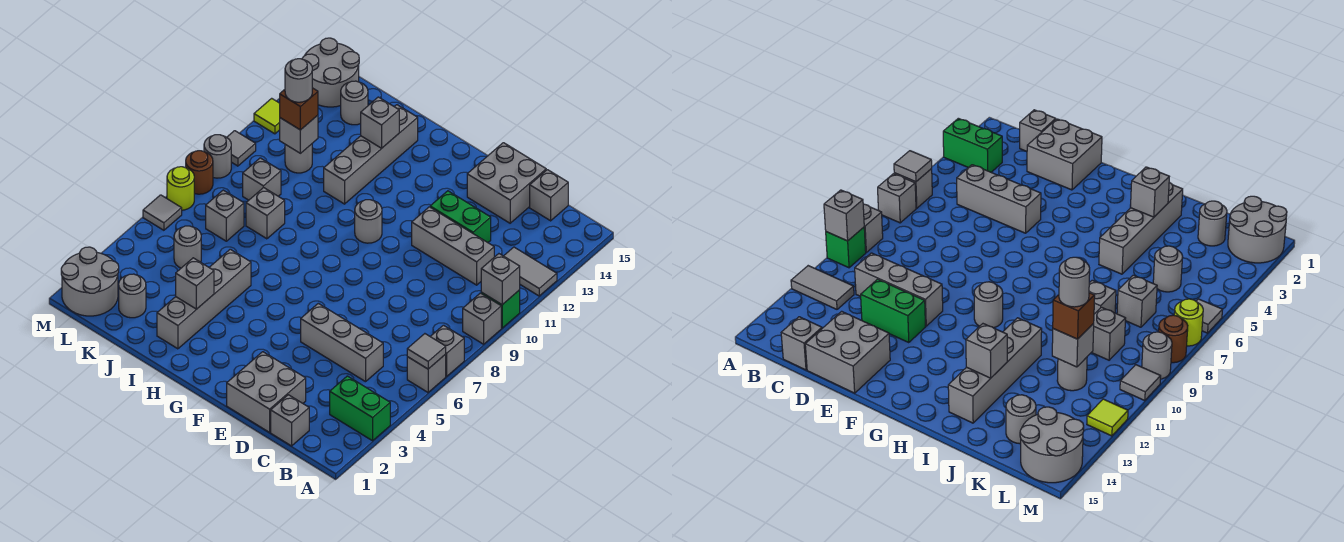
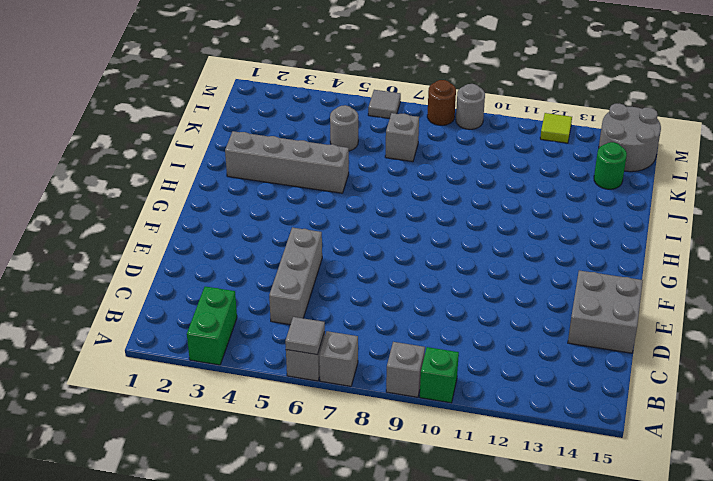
green 1x1 round brick [594,142,627,189] -> grey 1x1 round brick [341,81,368,125]
none -> grey 1x2 tile [504,247,557,296]
none -> grey 1x1 brick [271,395,309,446]
none -> grey 1x3 brick [412,207,494,285]
none -> grey 1x1 brick [530,170,568,221]

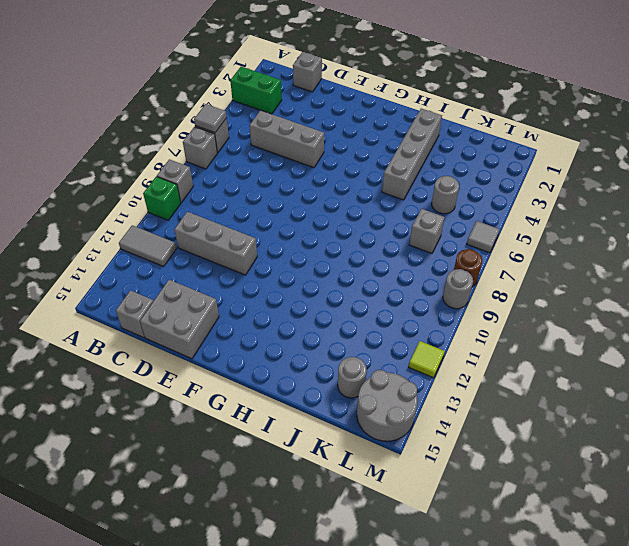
none -> grey 2x2 brick [227,352,306,432]
none -> green 1x2 brick [430,191,491,243]
none -> grey 1x1 round brick [355,200,382,243]
none -> grey 1x4 brick [324,105,418,204]

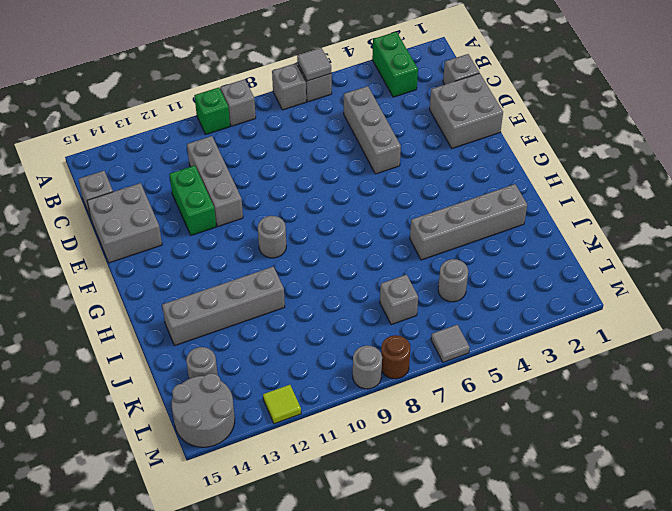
none -> grey 1x2 tile [504,247,557,296]
none -> grey 1x1 brick [246,188,285,239]
none -> grey 1x1 round brick [119,274,146,318]
none -> grey 1x1 brick [243,158,281,200]

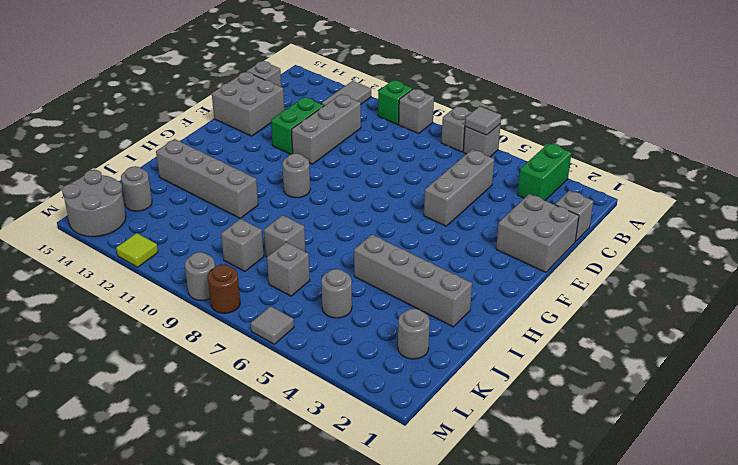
none -> grey 1x1 round brick [285,144,312,173]
none -> grey 2x2 round brick [61,247,119,316]
none -> lime 1x1 round brick [167,167,194,210]
none -> grey 1x1 tile [227,131,256,166]

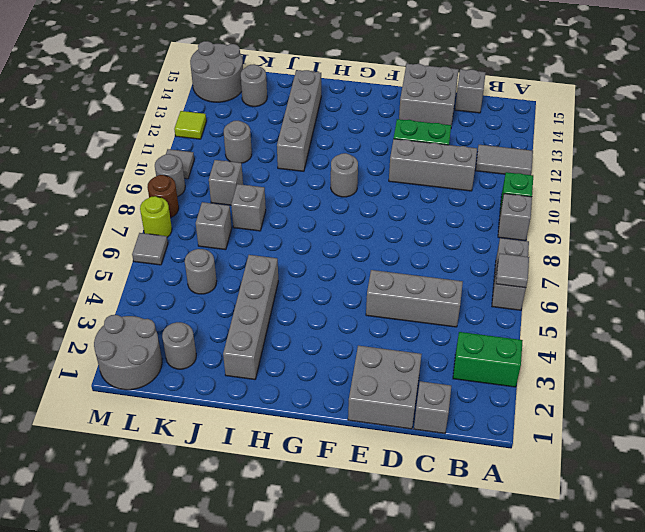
none -> grey 1x1 brick [481,254,520,305]
none -> grey 1x1 brick [176,258,214,309]
none -> grey 1x1 brick [361,97,399,148]
none -> grey 1x1 brick [280,115,318,153]

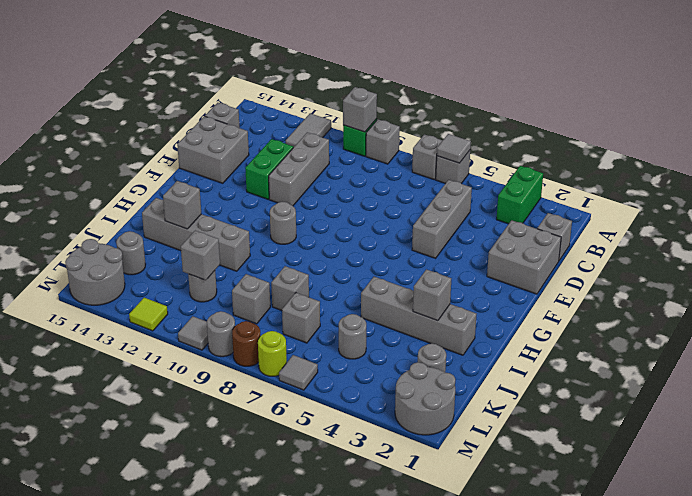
none -> brown 1x1 brick [280,88,318,130]
none -> grey 1x1 round brick [285,59,312,102]

